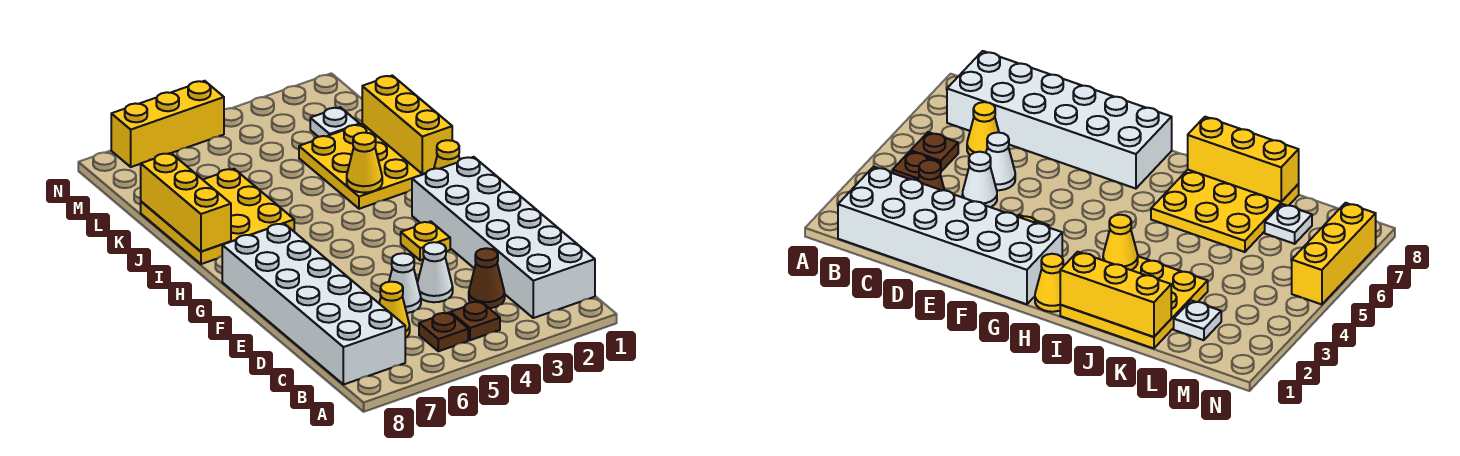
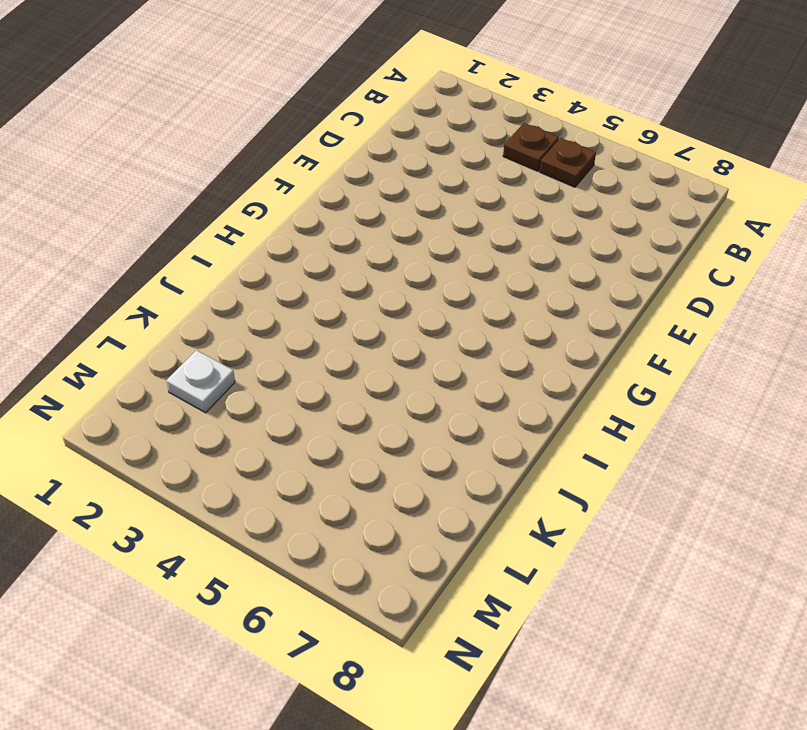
none -> white 2x6 brick [412,157,595,318]
none -> white 2x6 brick [222,223,405,385]
none -> brown 1x1 cone [469,248,505,308]

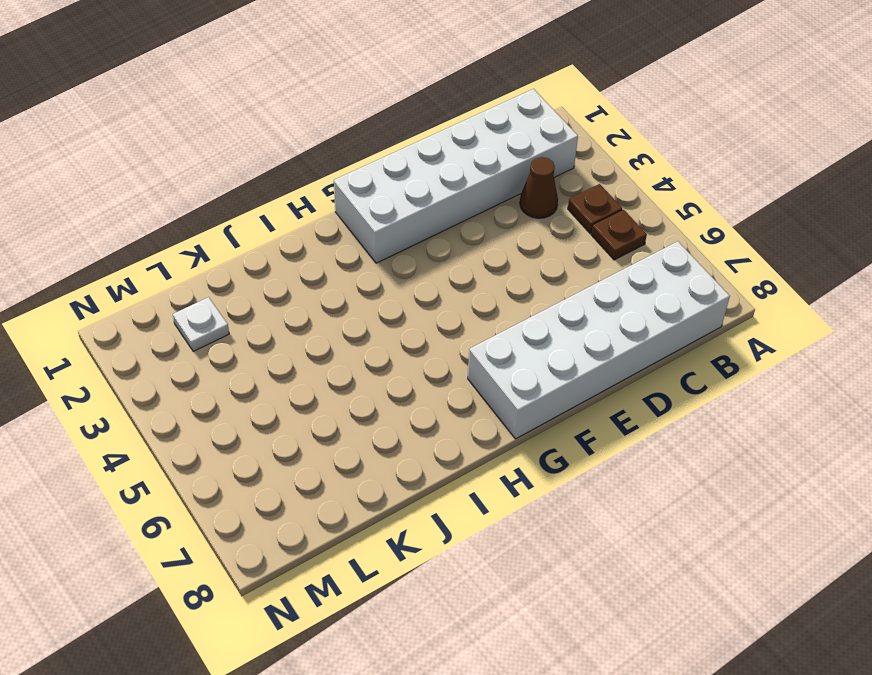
none -> yellow 1x1 cone [379,282,410,338]
none -> white 1x1 cone [417,242,453,302]
none -> white 1x1 cone [389,253,421,313]

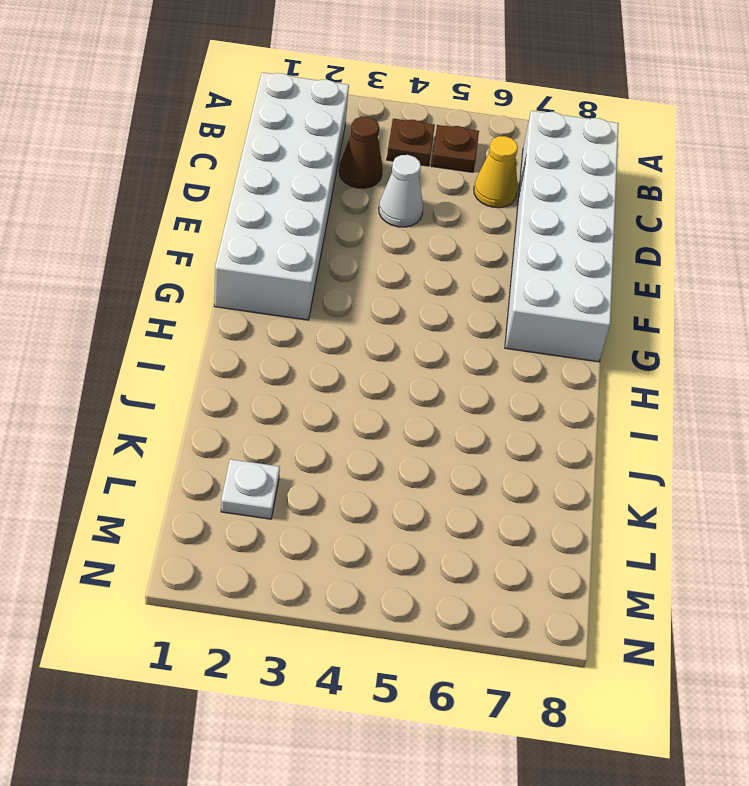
none -> white 1x1 cone [389,253,421,313]
none -> yellow 1x1 plate [401,221,450,260]
none -> yellow 1x1 cone [434,140,460,169]

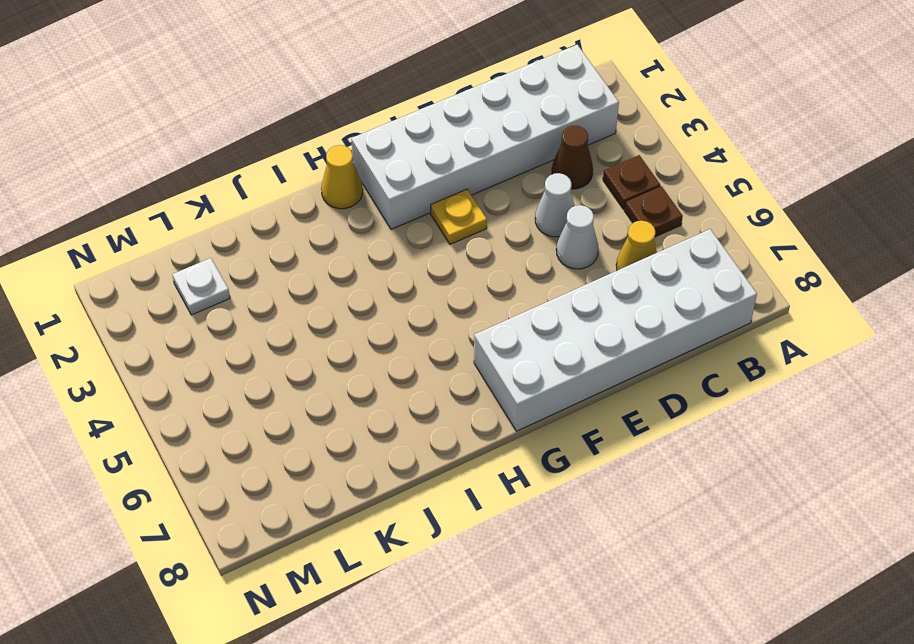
none -> yellow 3x3 plate [299,124,426,209]
none -> yellow 3x3 plate [141,169,294,264]
none -> white 1x1 plate [1265,204,1312,244]

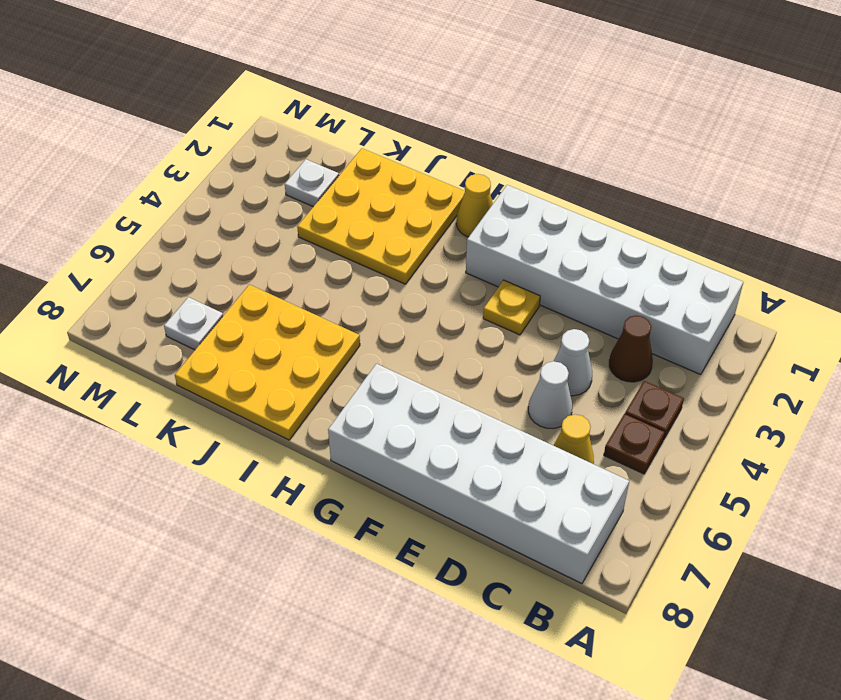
none -> yellow 1x3 brick [111,81,224,167]
none -> yellow 1x3 brick [362,76,452,174]
none -> yellow 1x1 cone [347,133,382,193]

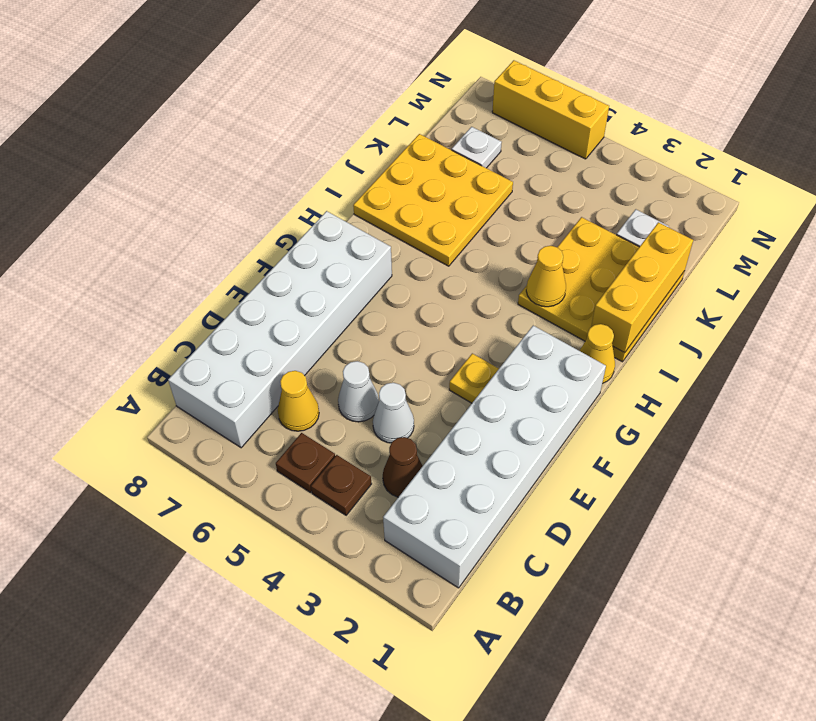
none -> yellow 1x3 brick [141,153,231,251]

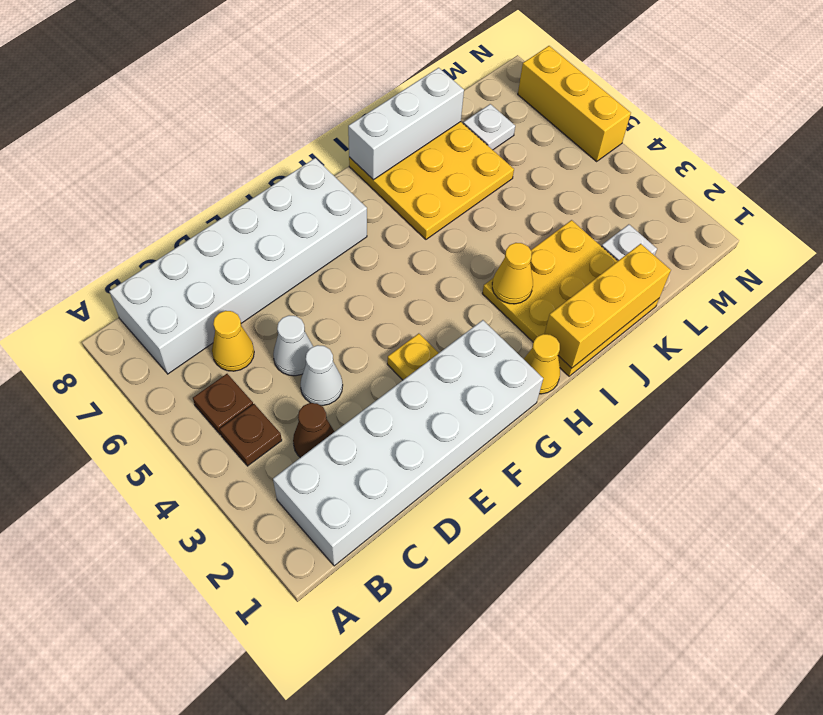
white 1x3 brick [348,68,464,180] -> yellow 1x3 brick [141,153,231,251]

